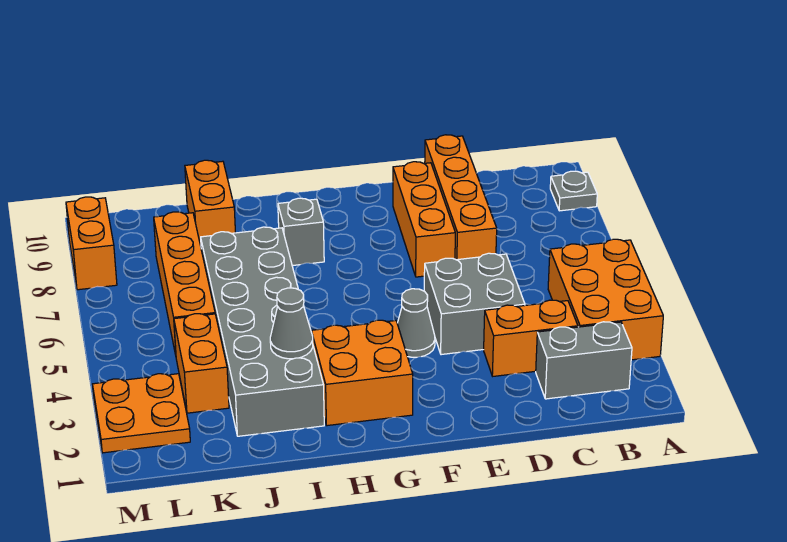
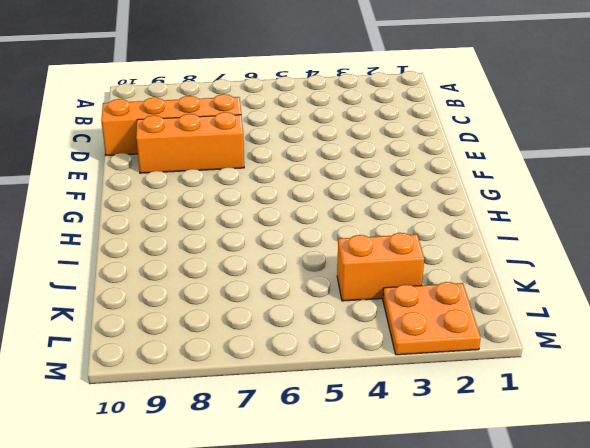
none -> orange 2x3 brick [548,239,663,360]
none -> grey 1x1 plate [550,171,597,211]
none -> grey 1x2 brick [536,322,632,399]

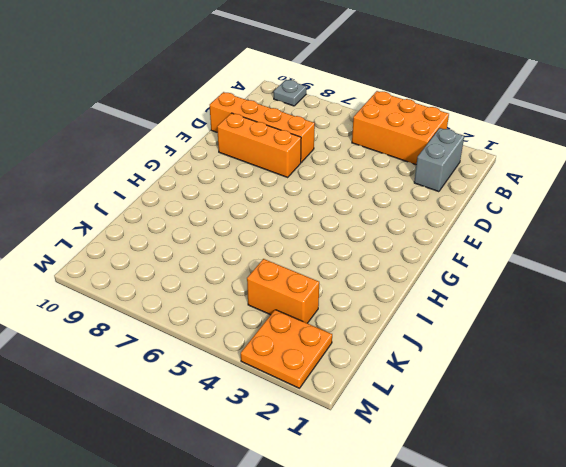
none -> orange 1x2 brick [484,300,578,376]
none -> grey 2x2 brick [424,253,525,355]
none -> grey 1x1 cone [397,289,435,357]

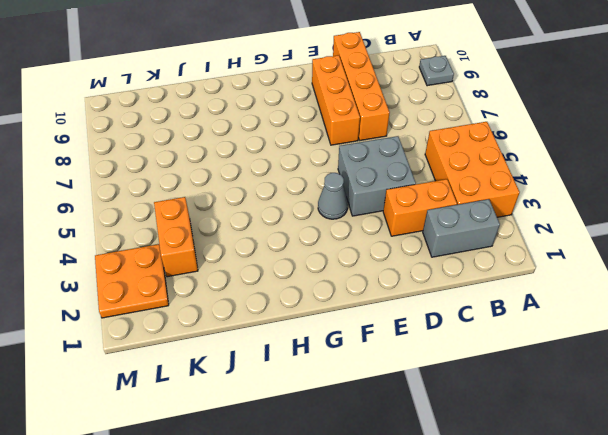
none -> orange 2x2 brick [311,320,413,426]
none -> grey 1x1 brick [278,198,324,266]
none -> grey 2x6 brick [201,227,324,436]

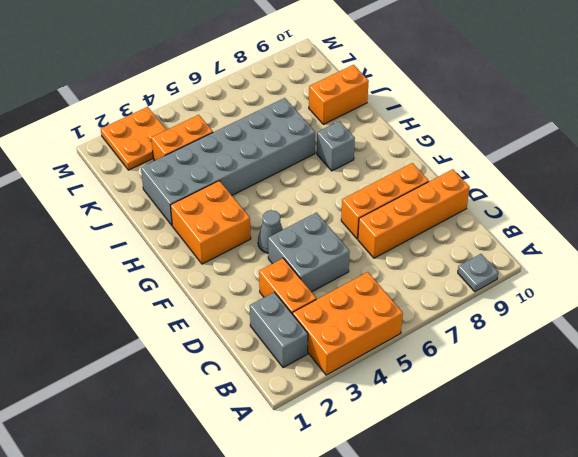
none -> orange 1x4 brick [154,212,215,355]
none -> orange 1x2 brick [66,197,117,290]
none -> grey 1x1 cone [270,288,313,359]

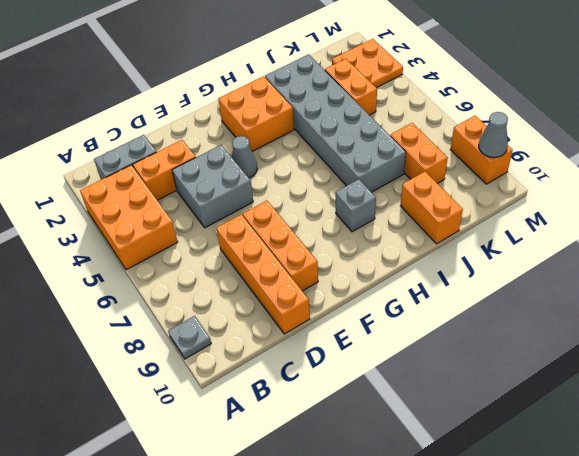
orange 1x2 brick [390,123,448,183] -> orange 1x4 brick [154,212,215,355]
grey 1x1 cone [479,112,508,158] -> grey 1x1 cone moved to [270,288,313,359]

